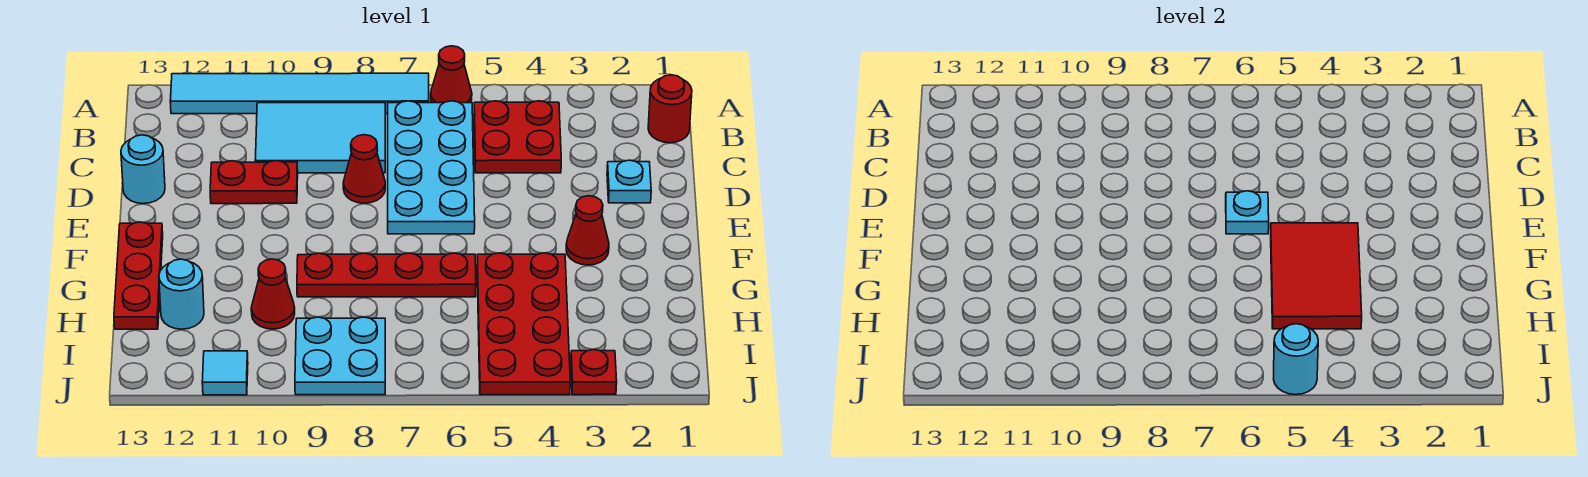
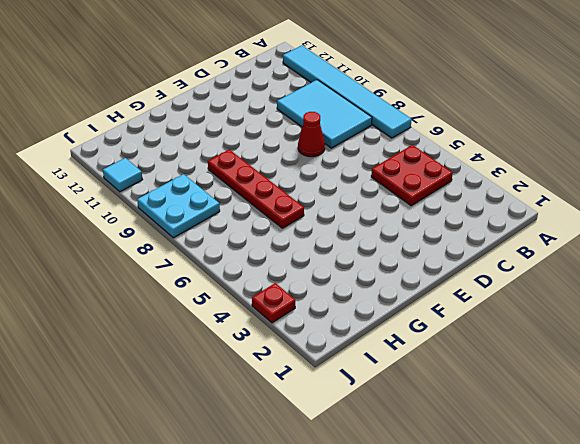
none -> red 1x1 cone [431,46,472,103]
none -> red 1x1 round brick [648,75,692,143]
none -> cyan 2x4 plate [388,101,475,234]

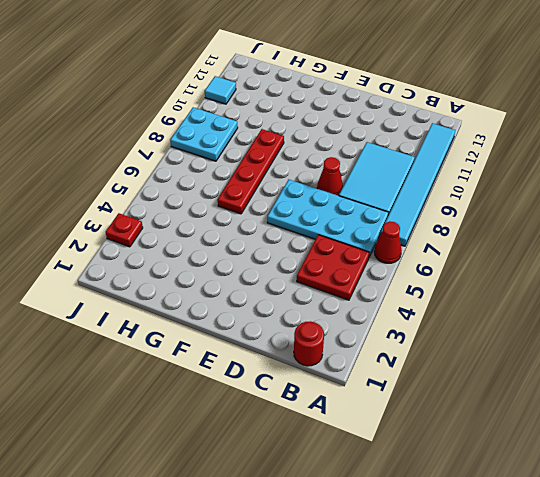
none -> cyan 1x1 plate [607,160,651,203]
none -> red 1x2 plate [210,161,298,204]
none -> cyan 1x1 round brick [121,135,165,204]

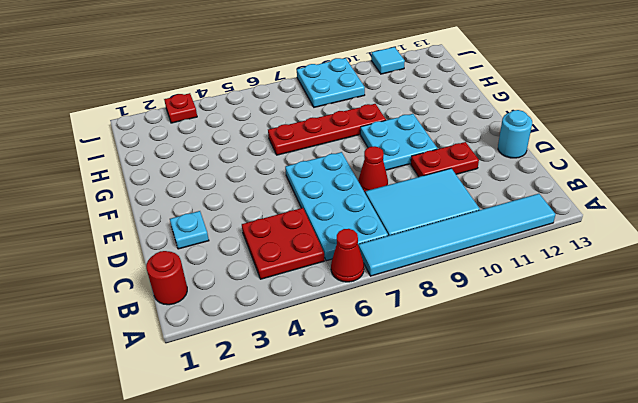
cyan 2x2 plate [360,114,437,170] -> none
none -> red 1x1 cone [566,196,609,265]
none -> red 1x3 plate [114,222,163,329]
none -> red 2x4 plate [477,253,570,395]

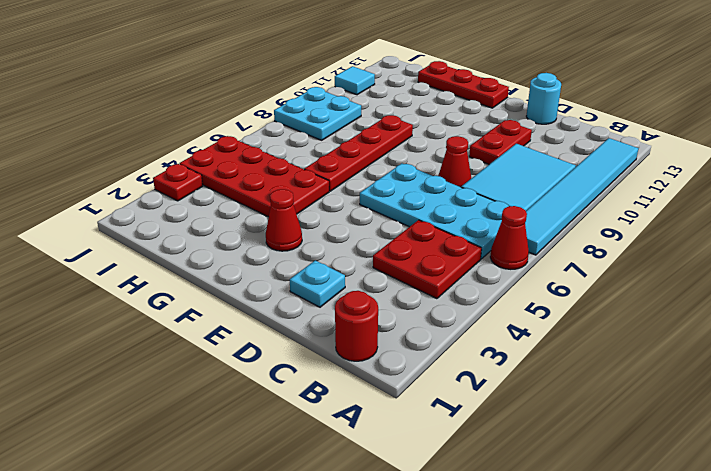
none -> red 1x1 cone [251,259,295,329]
none -> cyan 1x1 round brick [159,259,204,329]
none -> cyan 1x1 plate [1226,191,1269,234]

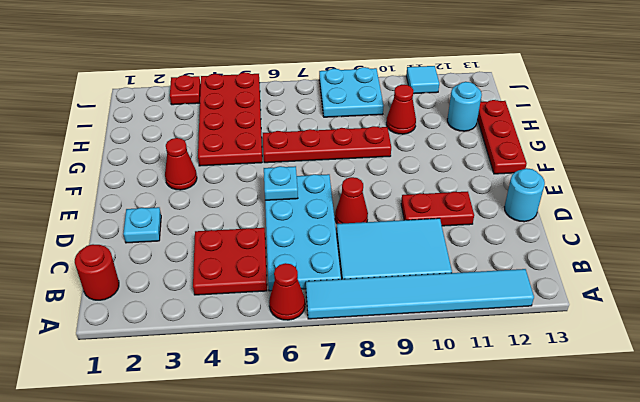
none -> red 2x3 tile [1271,223,1362,329]
none -> cyan 1x1 round brick [1273,324,1318,395]

